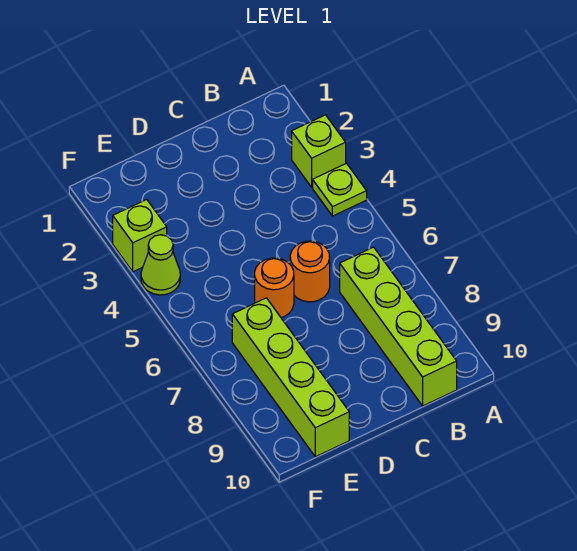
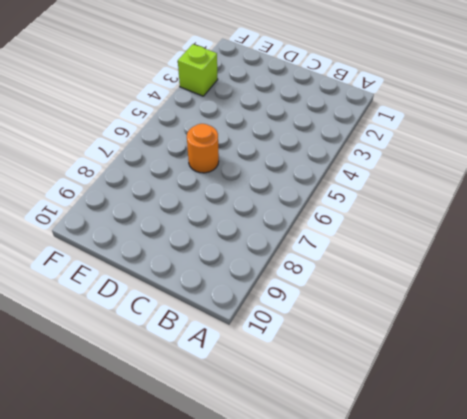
none -> lime 1x1 brick [292,115,346,187]
none -> lime 1x1 plate [313,163,367,216]

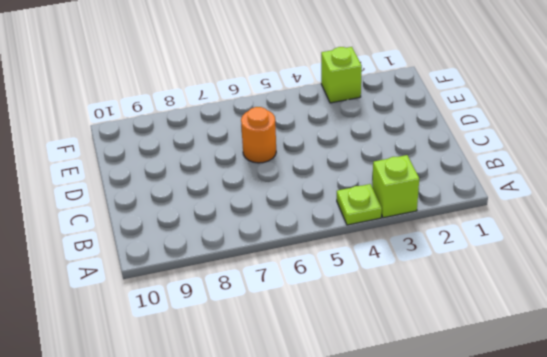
none -> lime 1x4 brick [340,247,457,406]
none -> orange 1x1 round brick [290,241,330,302]

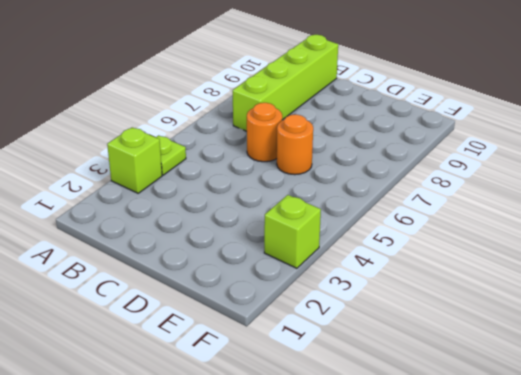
none -> lime 1x4 brick [232,298,349,457]
none -> lime 1x1 cone [141,235,180,295]

